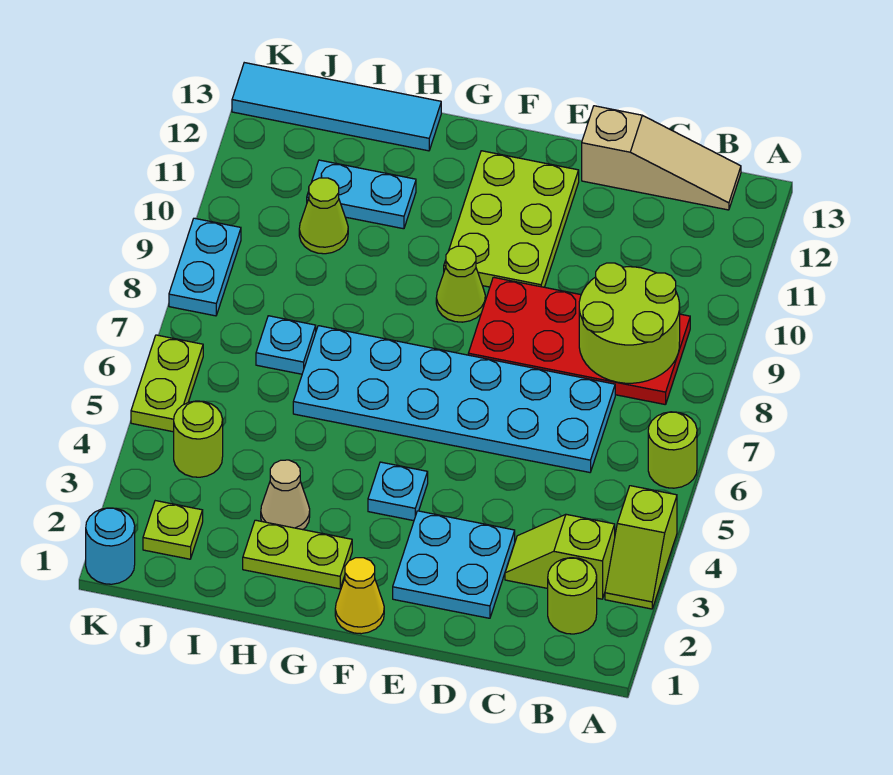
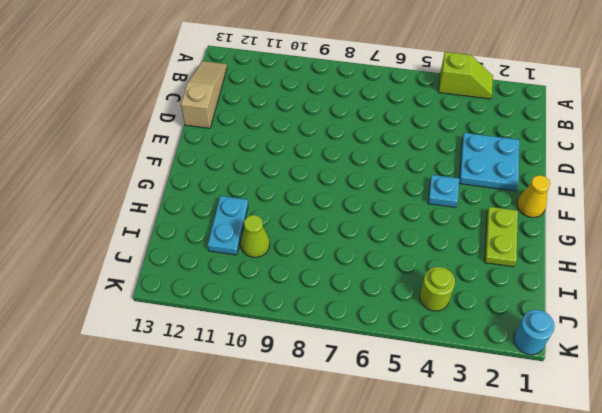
none -> lime 1x1 round brick [648,412,697,488]
none -> lime 1x1 round brick [548,558,597,634]
none -> lime 1x2 slope [505,514,615,599]

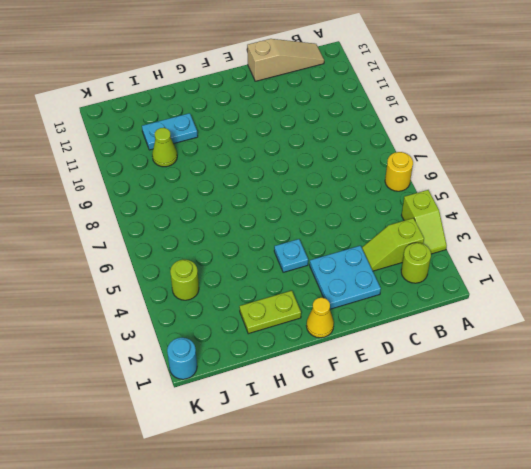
yellow 1x1 round brick [385,152,413,191] -> lime 1x1 round brick [648,412,697,488]
none -> red 2x4 plate [468,277,690,405]
none -> cyan 2x6 plate [293,326,615,472]
none -> lime 2x3 plate [444,151,579,287]

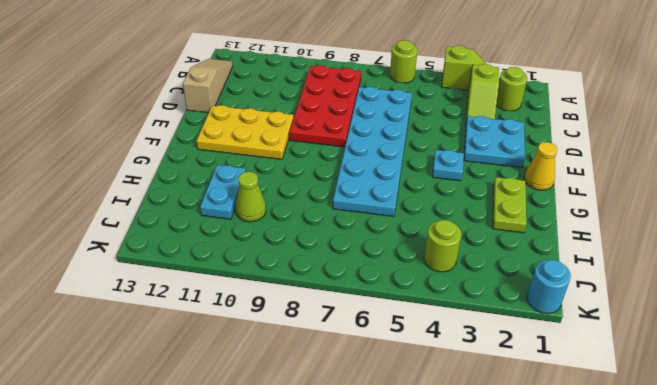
yellow 2x3 plate [197,105,294,159] -> lime 2x3 plate [444,151,579,287]
none -> lime 1x1 cone [436,246,485,322]
none -> tan 1x1 cone [261,460,310,530]
none -> cyan 1x4 tile [232,63,441,151]

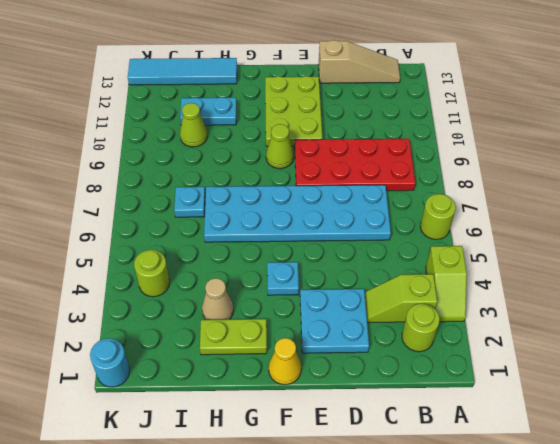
none -> lime 1x1 plate [143,501,203,559]
none -> lime 1x2 plate [131,335,203,432]
none -> cyan 1x2 plate [169,218,241,316]

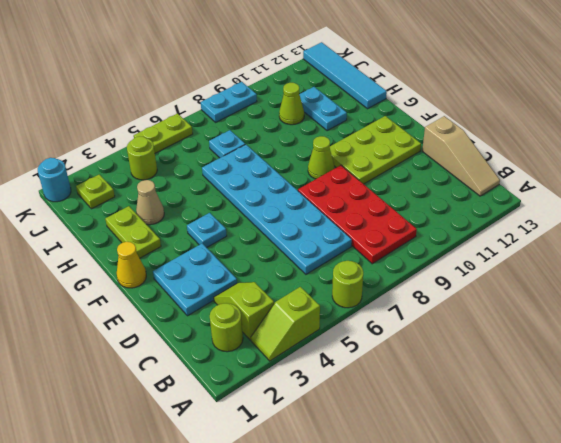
none -> lime 2x2 round brick [579,263,680,383]

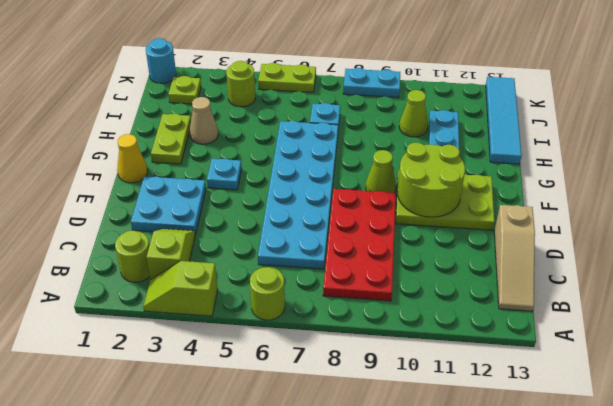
lime 2x2 round brick [397,143,465,217] -> lime 2x2 round brick moved to [579,263,680,383]

